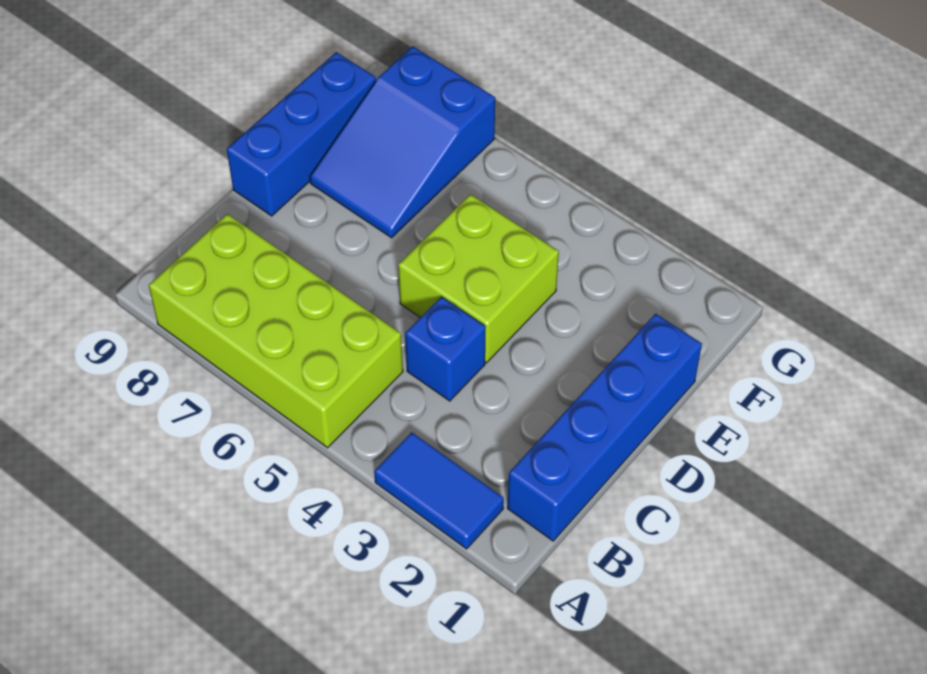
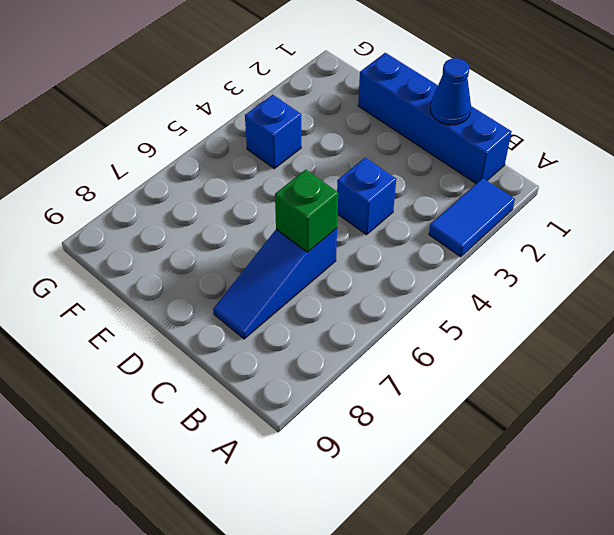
blue 1x1 cone [430,58,471,125] -> none
blue 1x3 slope [213,228,337,339] -> none
green 1x1 brick [275,170,338,252] -> none
blue 1x1 brick [245,95,301,169] -> none
none -> lime 2x4 brick [149,214,403,448]
none -> lime 2x2 brick [398,194,559,363]

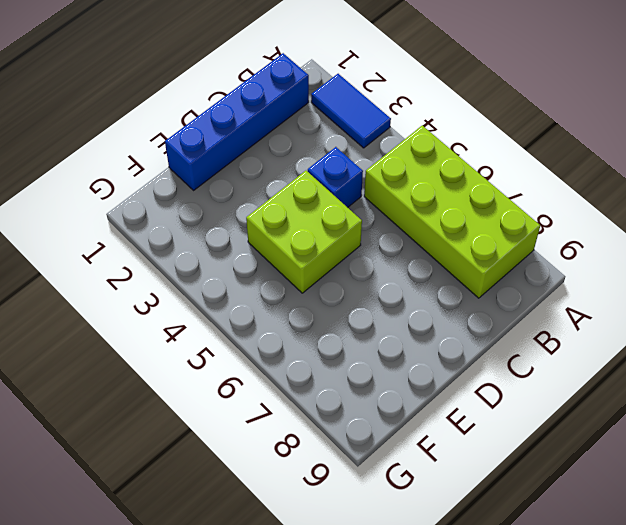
none -> blue 1x3 brick [227,52,376,216]
none -> blue 2x3 slope [310,46,495,238]

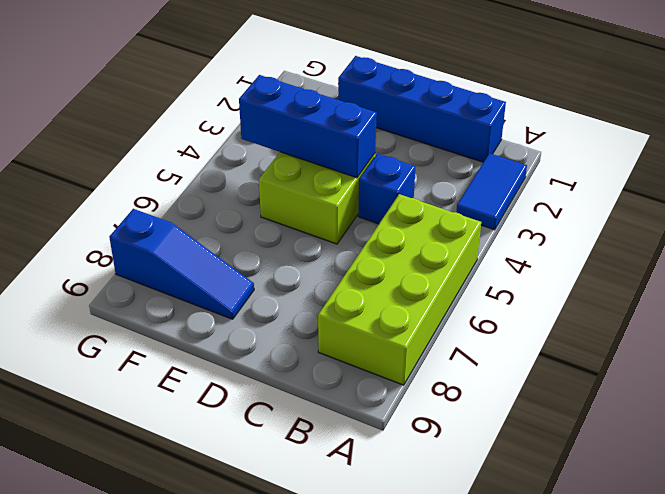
blue 1x3 brick [239,75,377,178] -> blue 1x3 brick moved to [227,52,376,216]
blue 1x3 slope [109,209,254,319] -> blue 2x3 slope [310,46,495,238]

